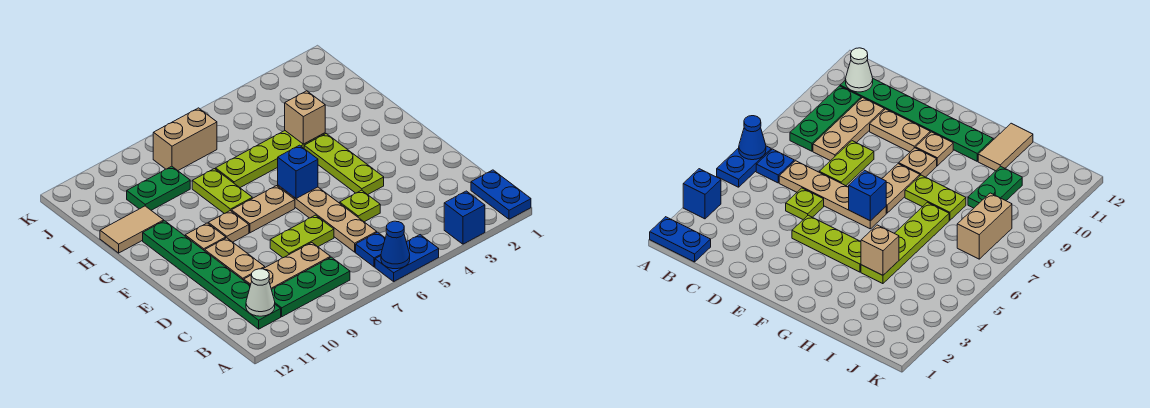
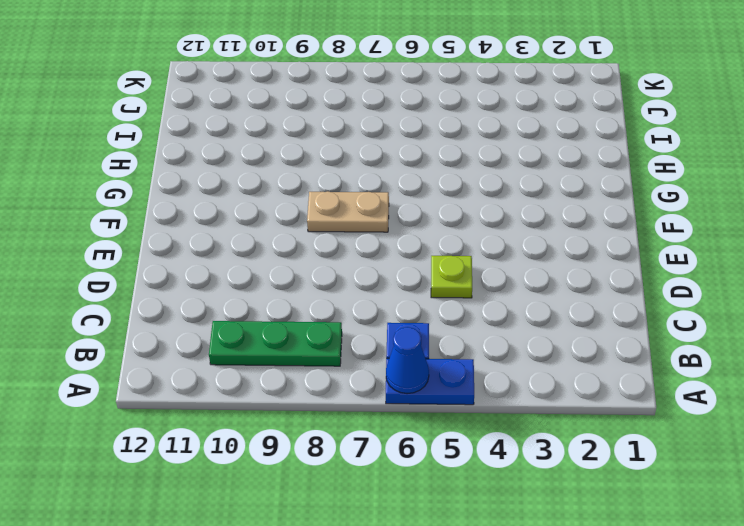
none -> blue 1x2 plate [471,170,531,219]
none -> blue 1x1 brick [444,191,485,244]
none -> green 1x6 plate [143,221,281,329]

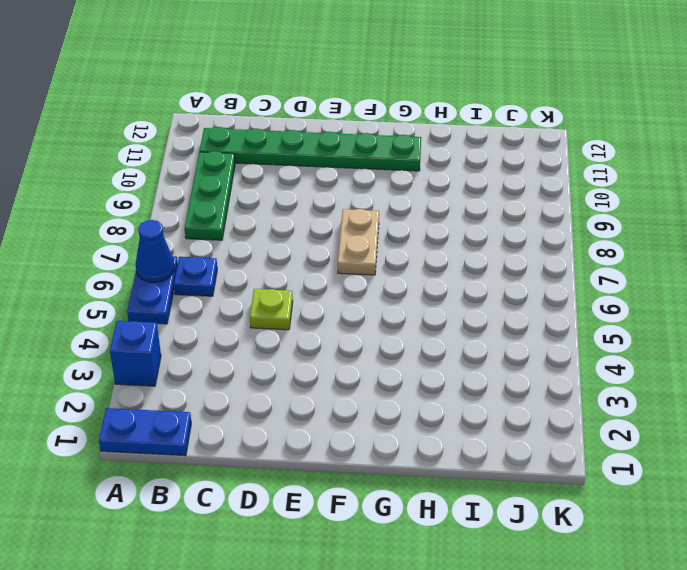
none -> tan 1x4 plate [278,185,377,252]
none -> tan 1x3 plate [244,243,330,289]
none -> lime 1x2 plate [270,215,334,258]

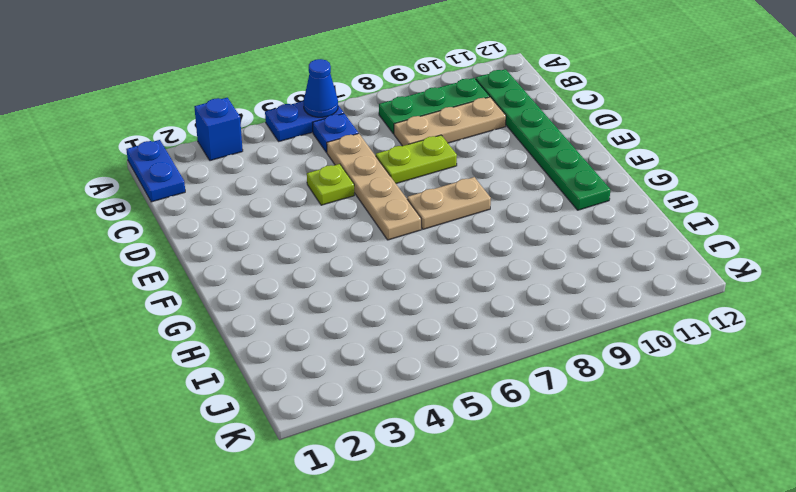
none -> tan 1x2 plate [205,238,265,280]
none -> lime 1x3 plate [304,134,384,195]
none -> tan 1x1 plate [208,211,249,242]

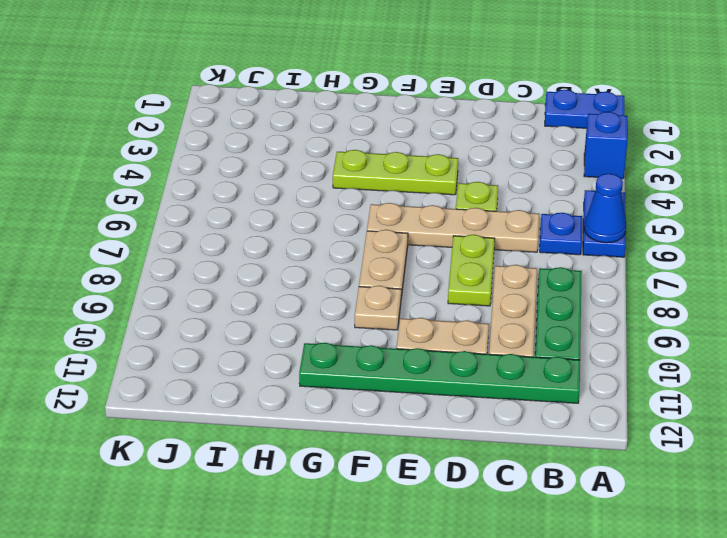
none -> tan 1x1 plate [185,223,226,251]
none -> lime 1x2 plate [192,169,252,214]
none -> lime 1x4 plate [216,131,325,188]

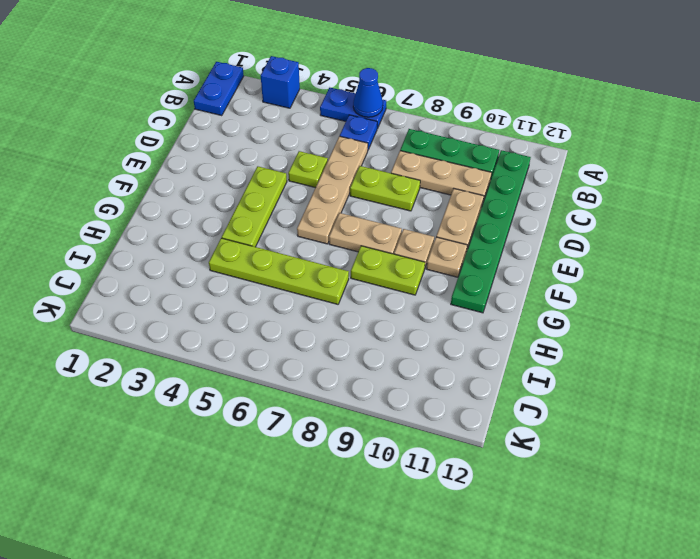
lime 1x2 plate [351,246,425,295] -> lime 1x2 plate turned to [192,169,252,214]
none -> tan 1x2 tile [100,206,164,253]
none -> green 1x2 plate [127,166,190,210]
none -> tan 1x2 brick [153,108,217,170]

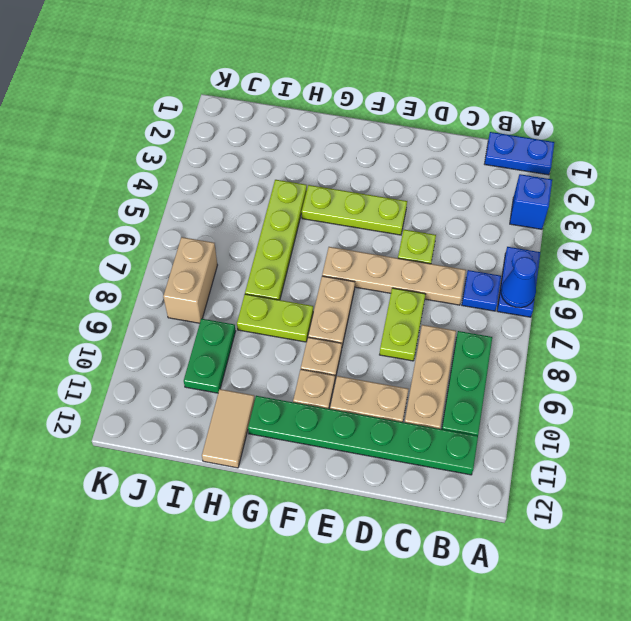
none -> white 1x1 cone [246,269,275,316]
none -> blue 1x1 brick [278,145,318,199]
none -> tan 1x1 brick [285,91,325,144]

